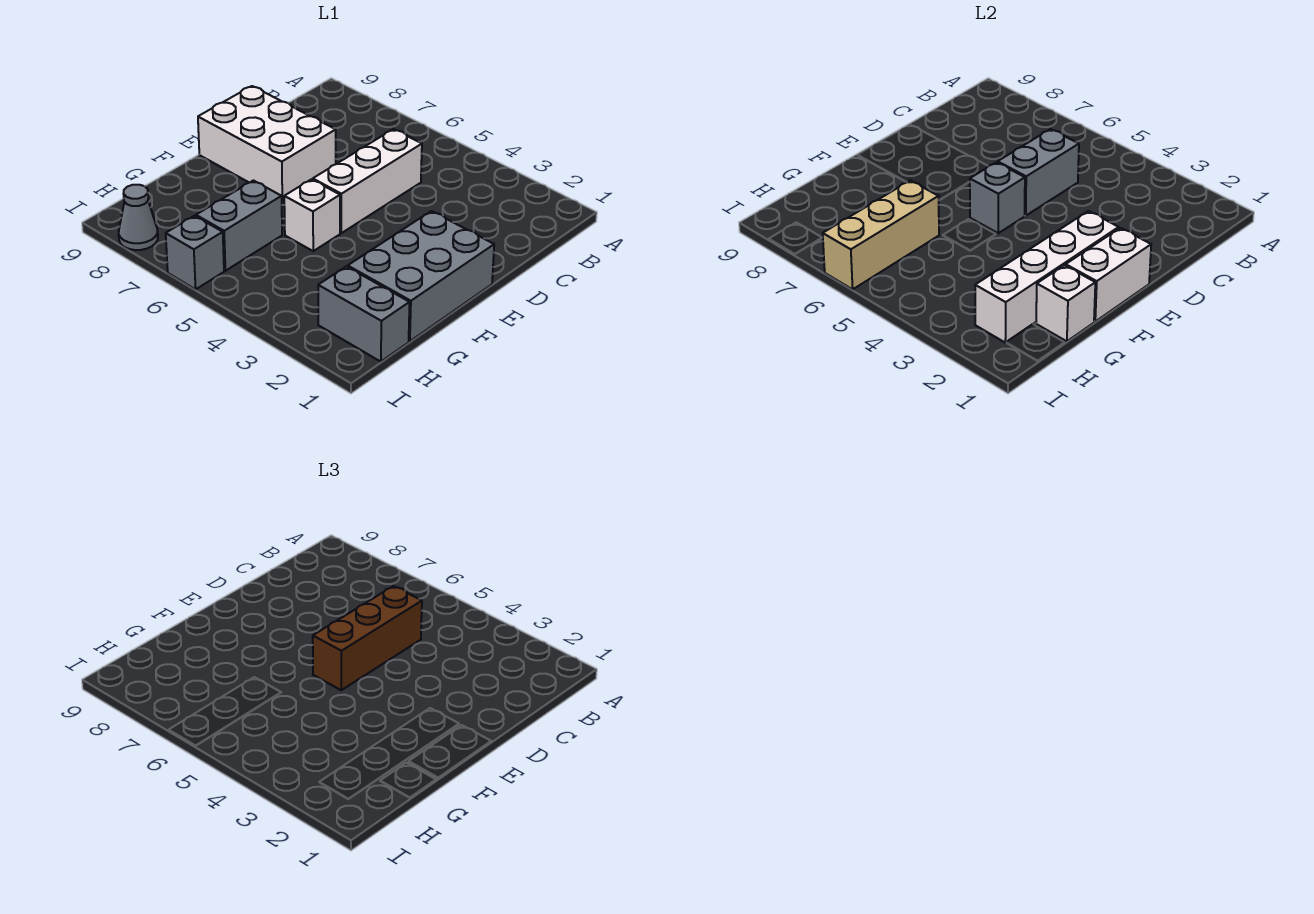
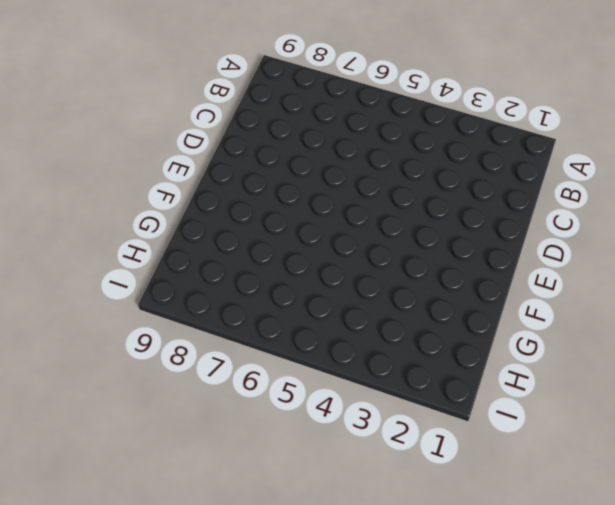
none -> white 1x3 brick [313,129,422,233]
none -> white 2x3 brick [198,86,336,201]
none -> grey 2x3 brick [348,211,494,341]

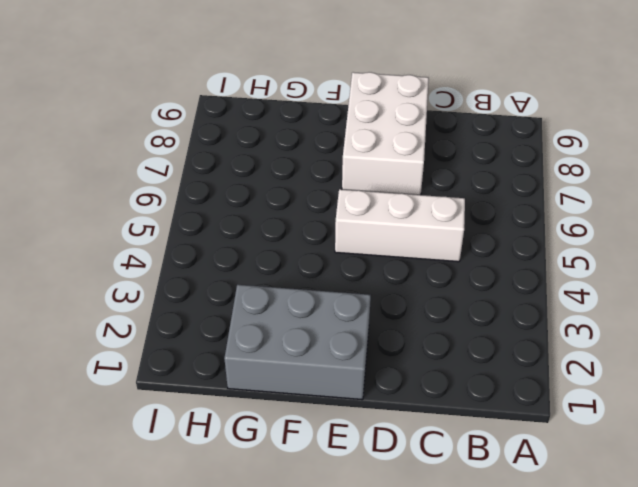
none -> white 1x1 brick [284,179,340,251]
none -> grey 1x2 brick [196,181,282,271]
none -> grey 1x2 brick [318,266,410,361]

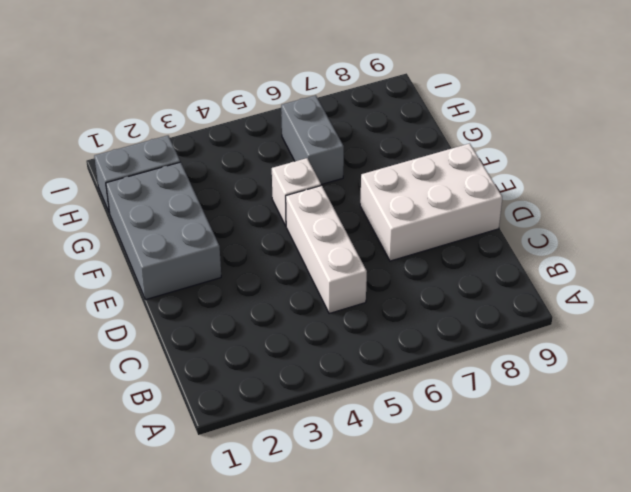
none -> grey 1x1 brick [166,216,224,289]
none -> grey 1x1 cone [119,185,158,250]
none -> grey 1x2 brick [998,129,1079,216]

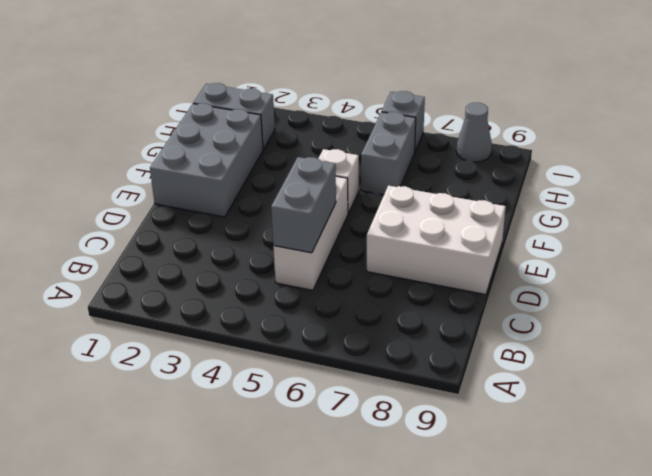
none -> white 1x2 brick [1066,228,1151,321]
none -> white 1x4 brick [975,211,1119,343]
none -> grey 1x1 brick [970,162,1025,233]

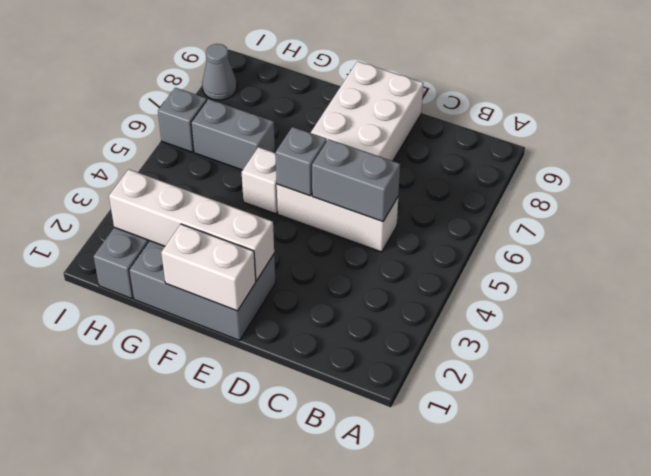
none -> white 1x1 brick [1036,265,1095,341]
none -> tan 1x3 brick [823,181,939,289]
none -> brown 1x3 brick [313,586,422,690]

